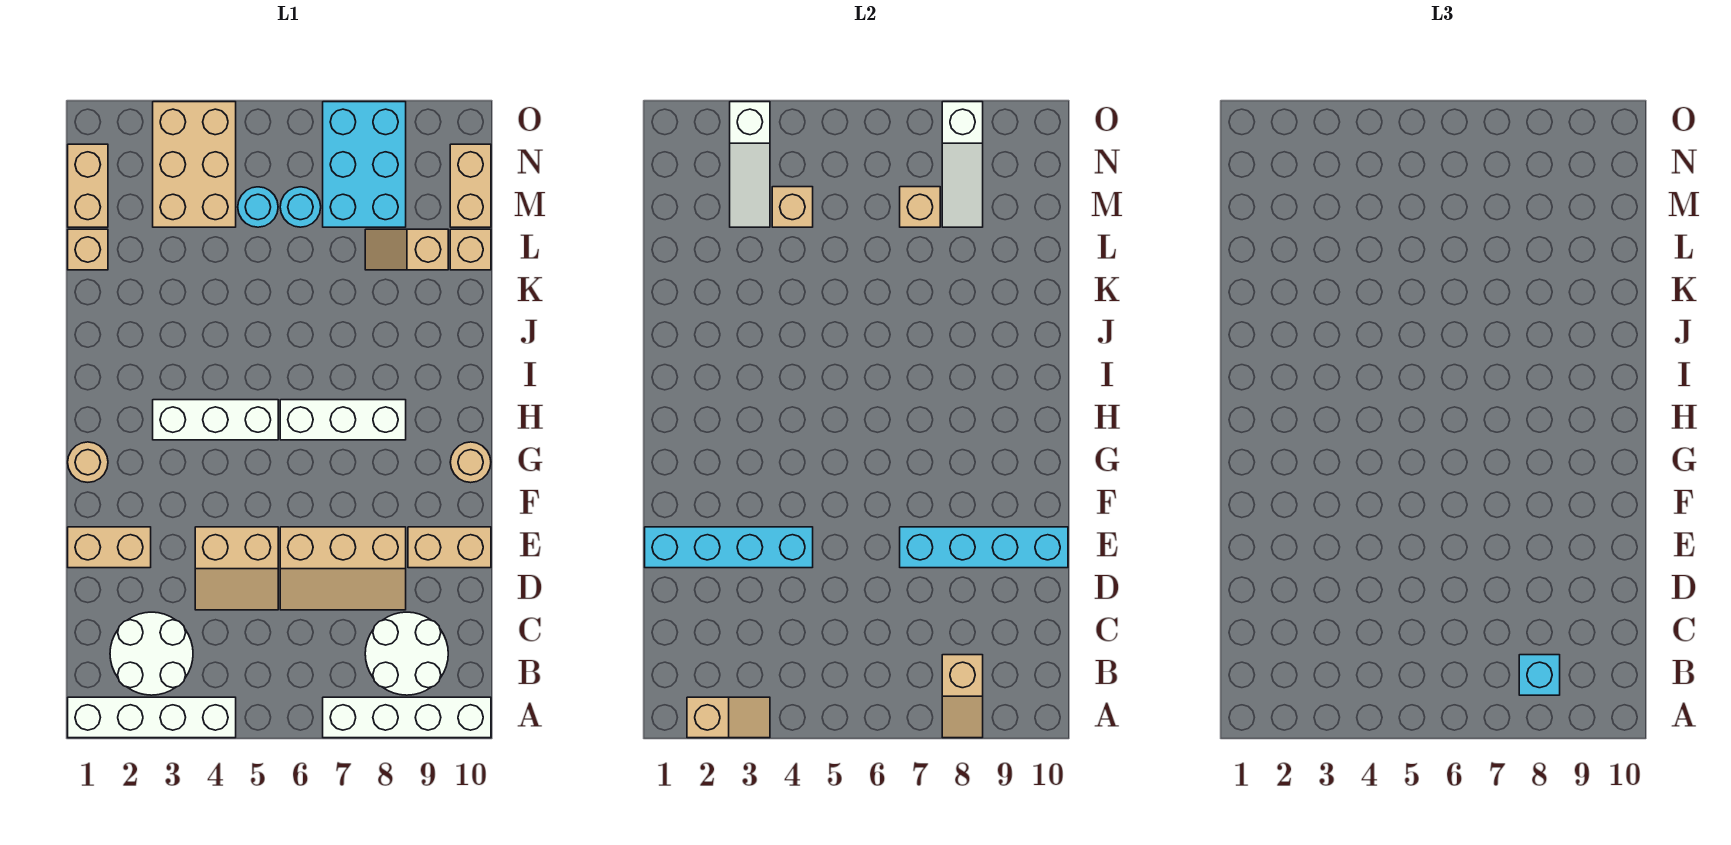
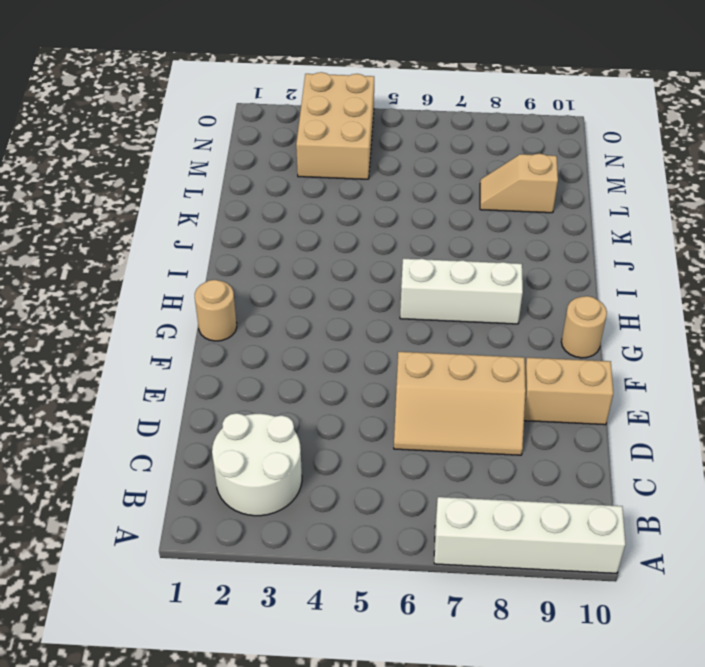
none -> white 1x4 brick [68,697,236,738]
none -> white 2x2 round brick [365,612,448,695]
none -> tan 2x2 slope [195,527,278,610]
none -> tan 1x2 brick [68,527,151,568]

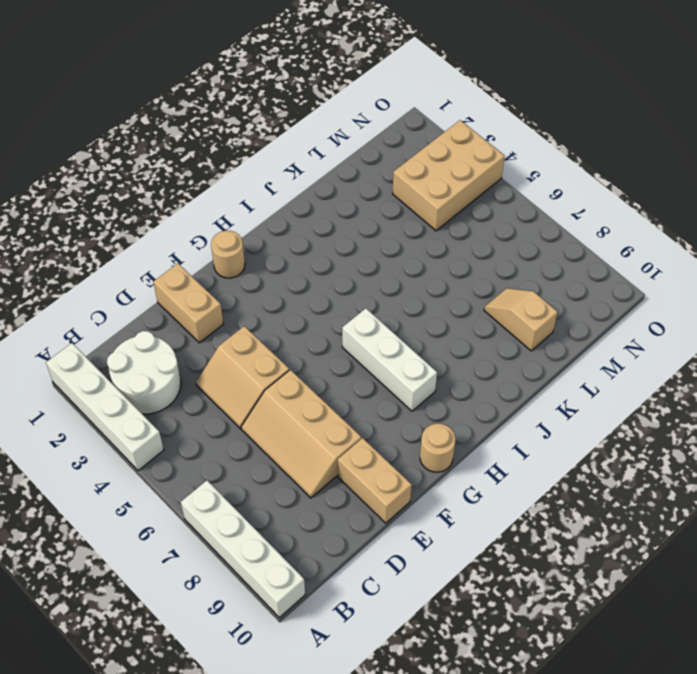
none -> white 2x2 round brick [365,612,448,695]
none -> white 1x3 brick [153,400,278,440]
none -> tan 1x1 brick [68,229,108,270]
none -> tan 1x1 brick [450,229,491,270]

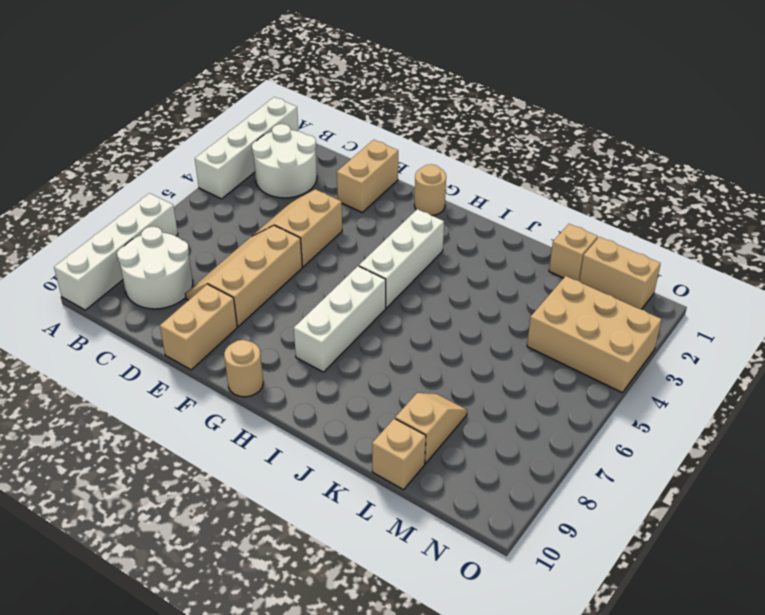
none -> cyan 1x1 round brick [238,187,278,227]
none -> cyan 1x1 round brick [280,187,321,227]
none -> cyan 2x3 brick [323,102,406,227]
none -> tan 1x2 brick [450,144,491,227]

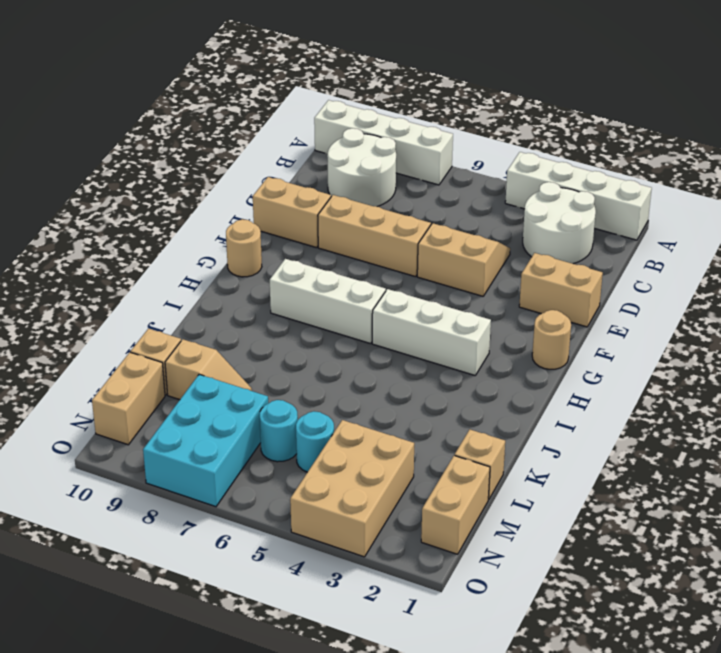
none -> tan 1x2 slope [687,697,770,738]
none -> tan 1x2 slope [942,655,983,738]
none -> cyan 1x4 brick [645,527,813,568]
none -> cyan 1x4 brick [900,527,1068,568]

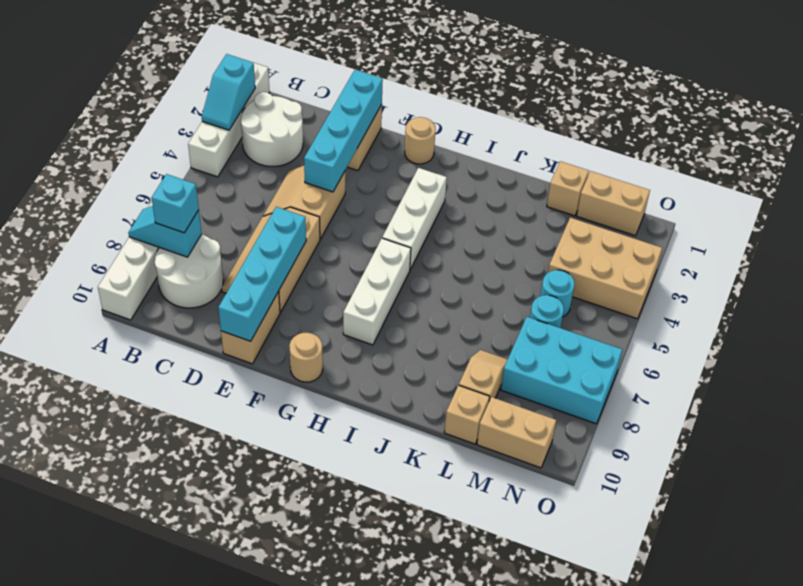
cyan 1x2 slope [202,54,255,130] -> tan 1x2 slope [687,697,770,738]
cyan 1x2 slope [128,206,202,257] -> tan 1x2 slope [942,655,983,738]
none -> white 1x3 slope [730,102,770,227]
none -> tan 1x1 brick [772,187,813,227]
none -> tan 1x1 brick [900,187,940,227]
none -> white 1x3 slope [942,102,983,227]

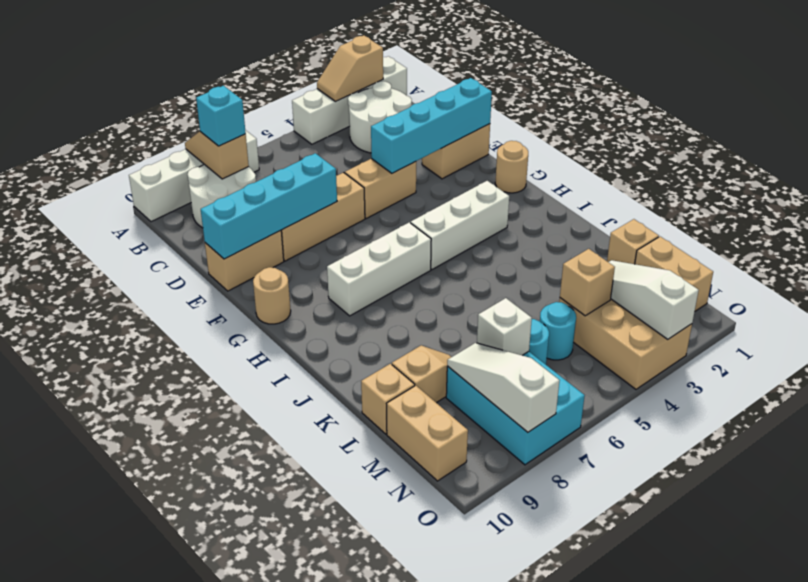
white 1x1 brick [477,298,532,355] -> tan 1x1 brick [900,187,940,227]

